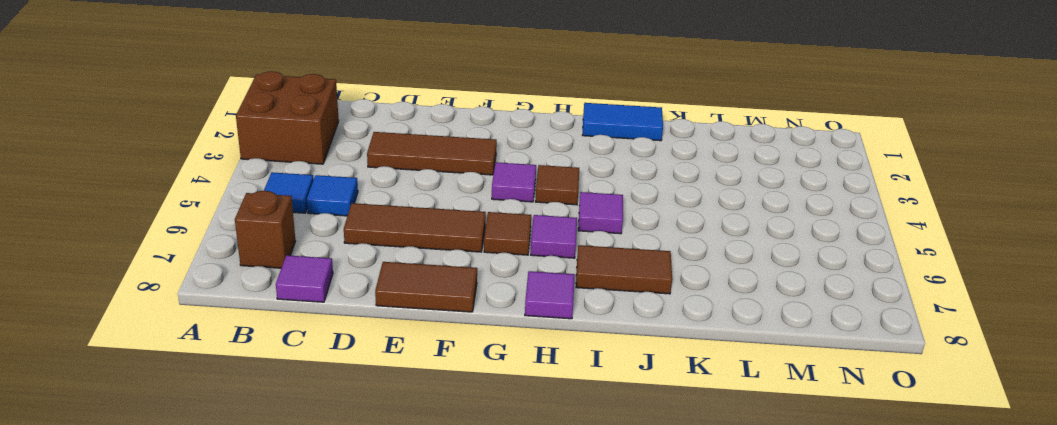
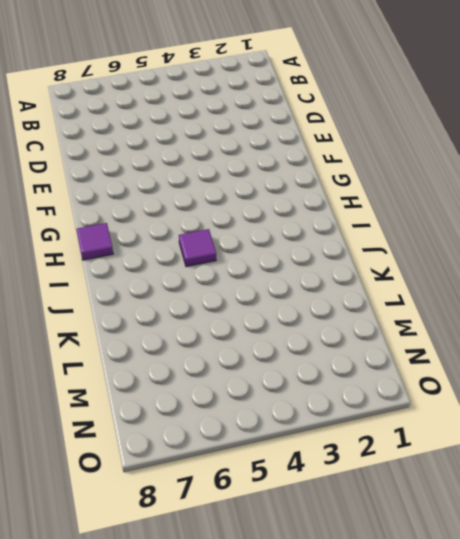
none -> brown 2x2 brick [236,71,339,164]
none -> blue 1x1 tile [264,172,314,213]
none -> brown 1x1 brick [235,191,296,268]

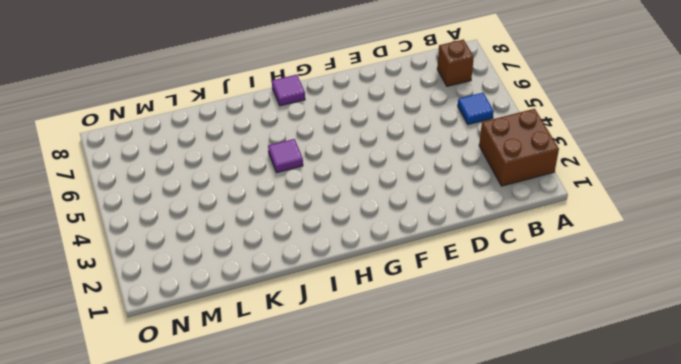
none -> blue 1x1 tile [307,175,358,216]
none -> purple 1x1 tile [276,255,333,302]
none -> brown 1x3 tile [367,132,497,175]

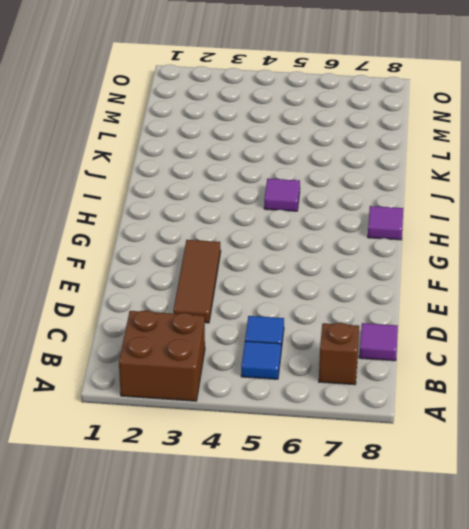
none -> brown 1x3 tile [344,203,486,252]
none -> brown 1x2 tile [375,262,477,312]
none -> purple 1x1 tile [492,162,536,202]

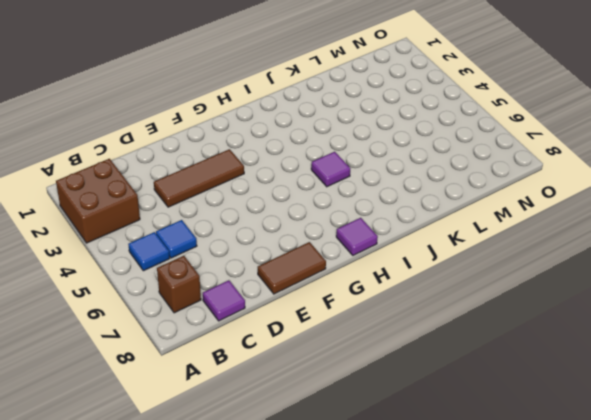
none -> brown 1x3 tile [344,203,486,252]
none -> purple 1x1 tile [492,162,536,202]
none -> brown 1x1 tile [484,212,531,255]

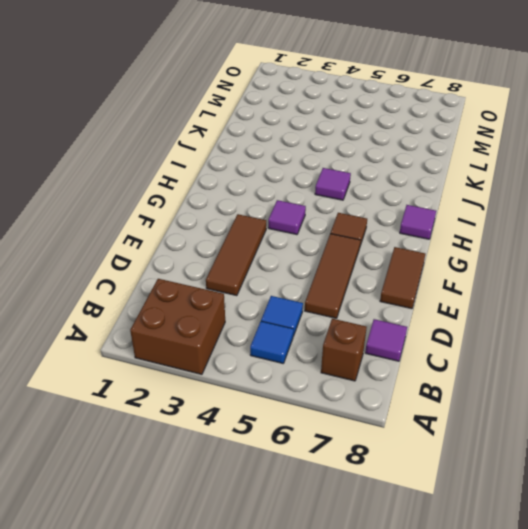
none -> brown 1x1 tile [536,165,579,205]
none -> purple 1x1 tile [531,215,577,258]
none -> blue 1x2 tile [583,103,663,141]

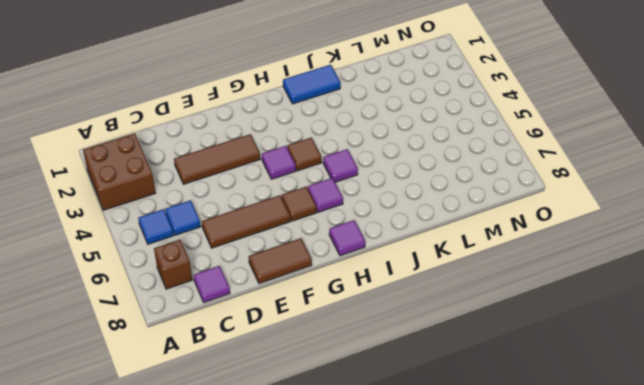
none -> brown 1x2 tile [576,245,672,294]

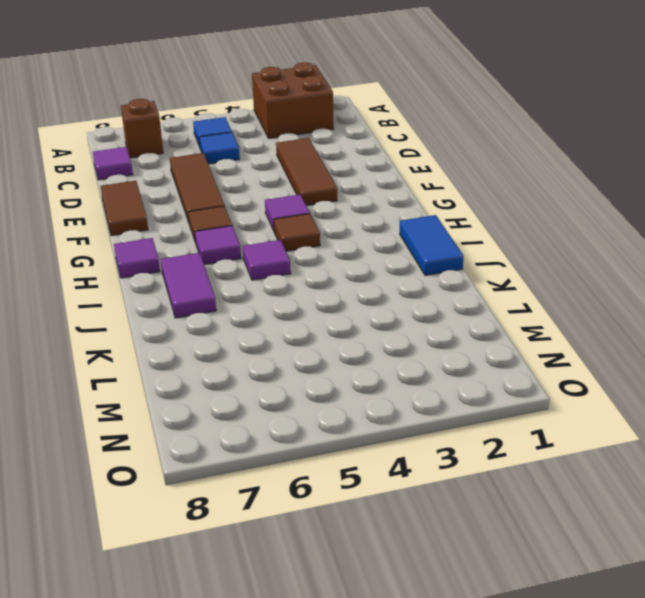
purple 1x2 tile [161,253,216,318] -> brown 1x2 tile [576,245,672,294]

